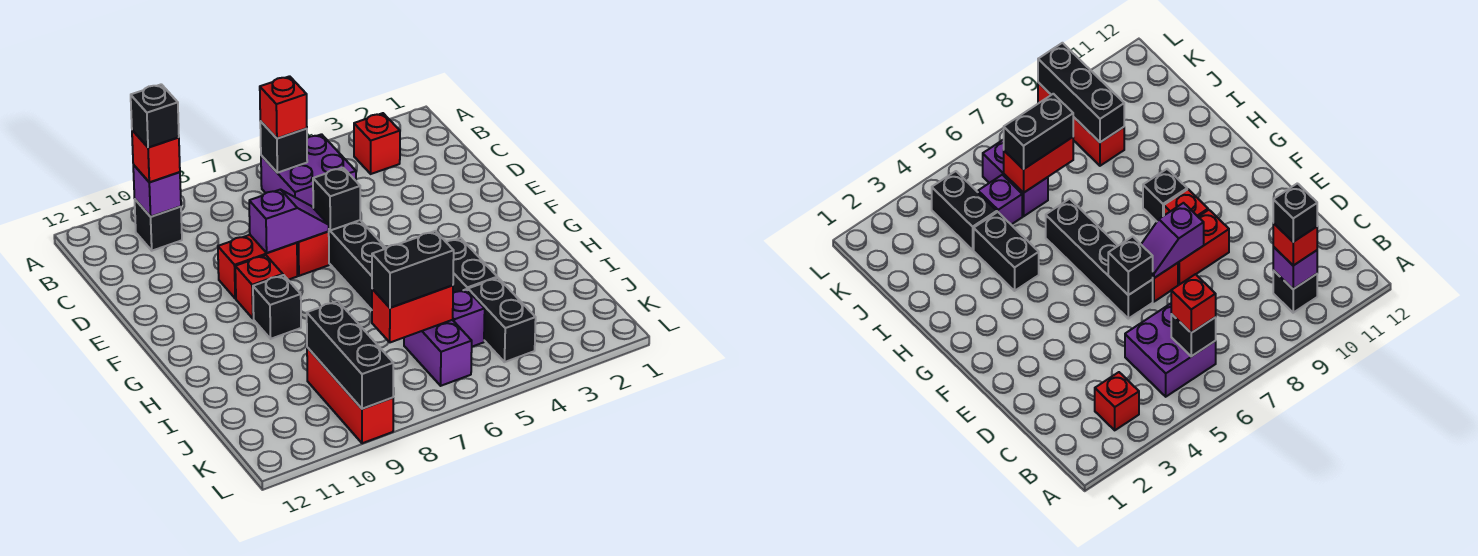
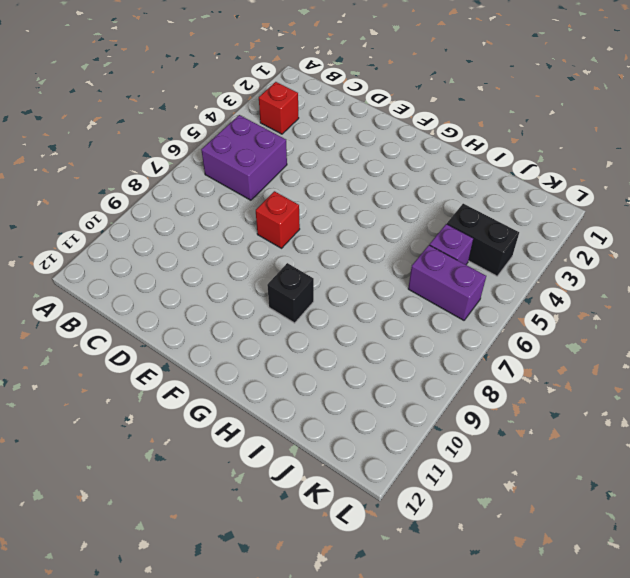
none -> black 1x1 brick [135,200,182,251]
none -> black 1x4 brick [328,220,386,310]
none -> red 1x2 brick [218,235,297,299]

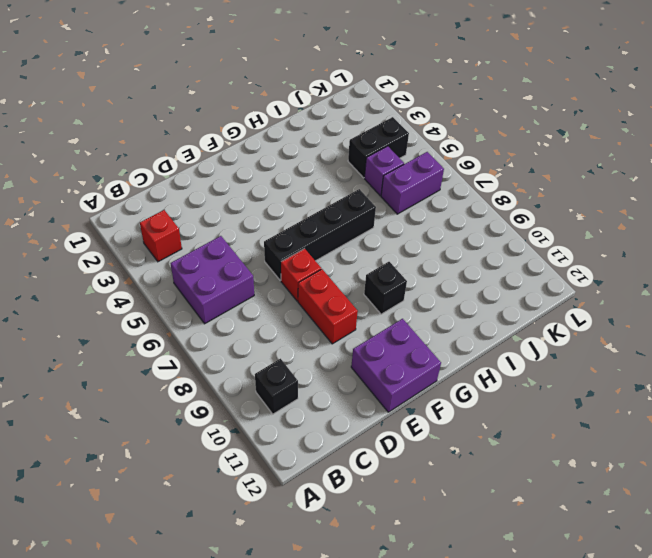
purple 2x2 brick [351,319,441,412] -> none
none -> red 1x1 brick [235,255,283,319]
none -> black 1x2 brick [446,238,497,293]
none -> red 1x3 brick [307,347,393,443]

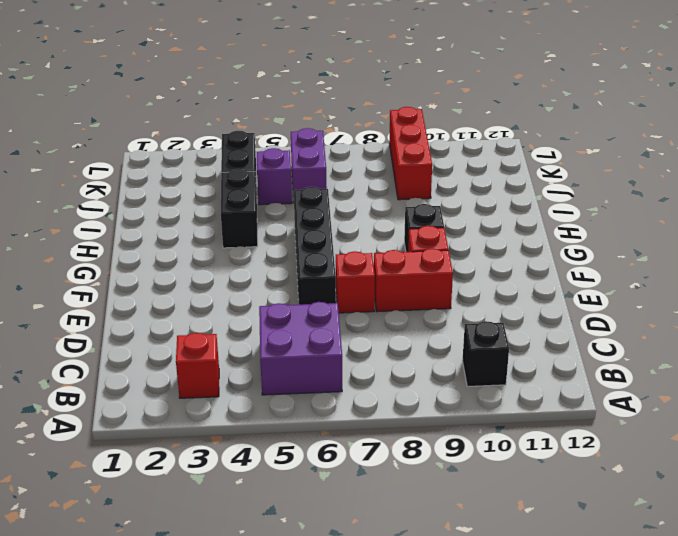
none -> black 1x1 brick [260,121,307,173]
none -> purple 1x1 brick [133,165,181,217]
none -> black 1x1 brick [313,168,360,230]

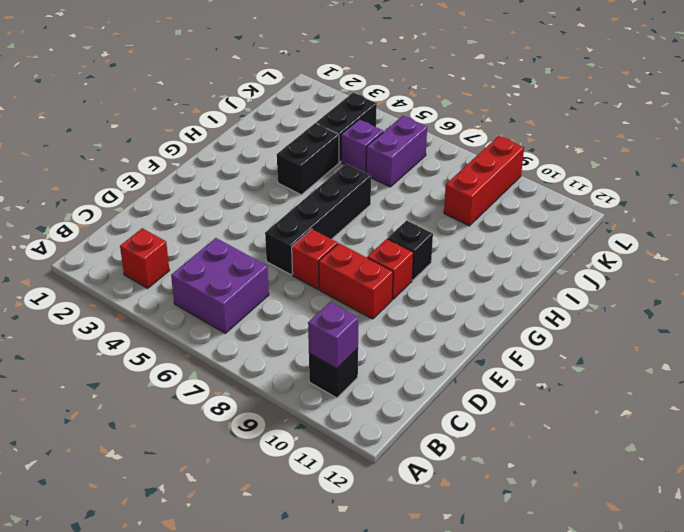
none -> black 1x1 brick [260,121,307,173]
none -> black 1x1 brick [313,168,360,230]
none -> purple 1x2 slope [249,190,329,253]

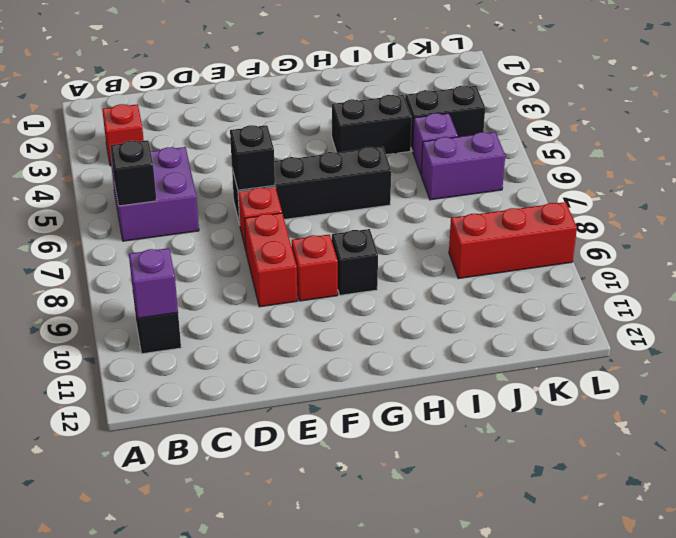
none -> purple 1x2 slope [249,190,329,253]
none -> red 1x2 brick [372,285,453,342]
none -> black 1x3 brick [307,301,393,409]

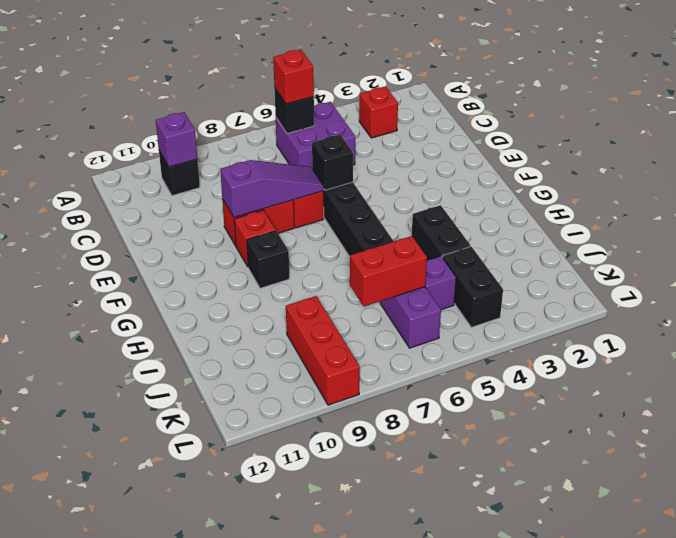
purple 1x3 slope [220,160,323,217] -> purple 1x2 slope [249,190,329,253]
none -> black 1x3 brick [307,301,393,409]
none -> red 1x1 brick [132,130,180,182]
none -> black 1x2 brick [372,231,454,308]

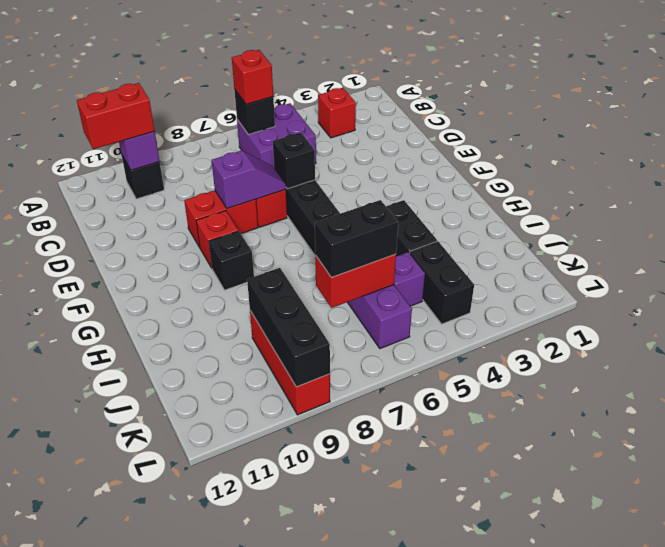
red 1x2 brick [77,83,155,149] -> red 1x1 brick [132,130,180,182]
none -> black 1x1 brick [131,84,179,147]

